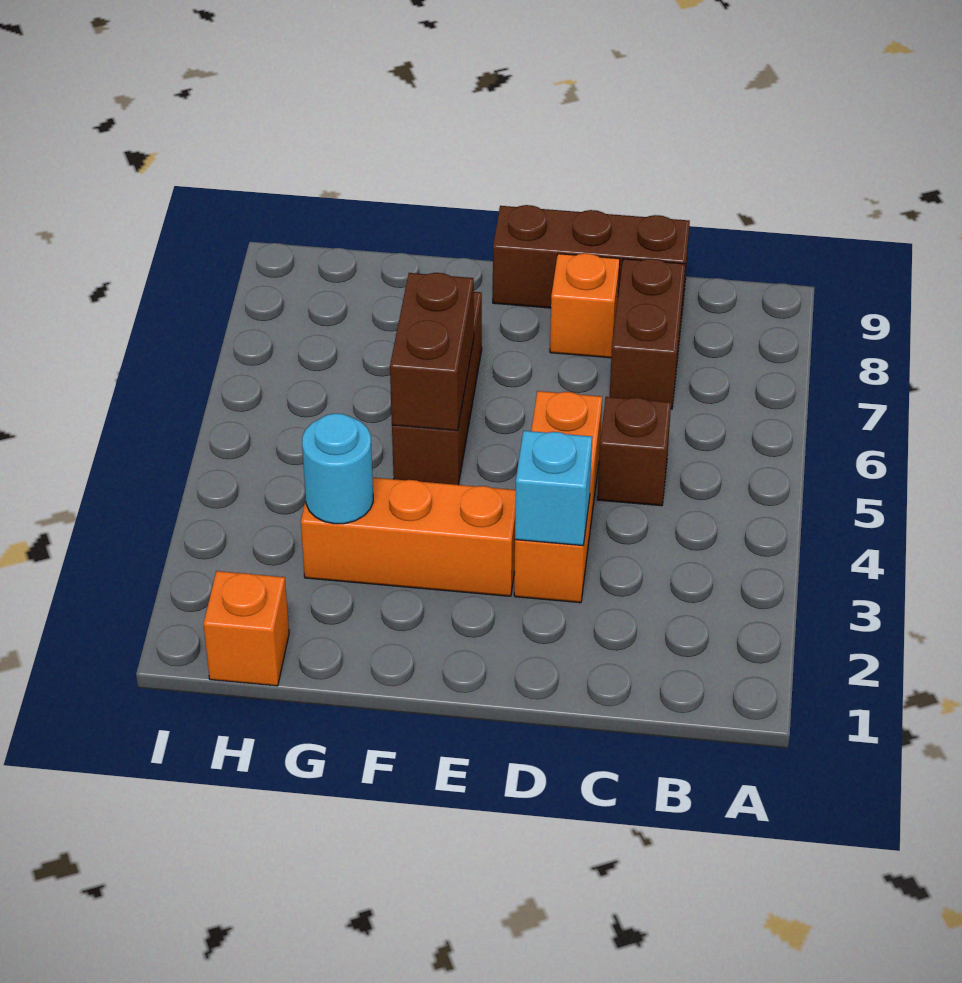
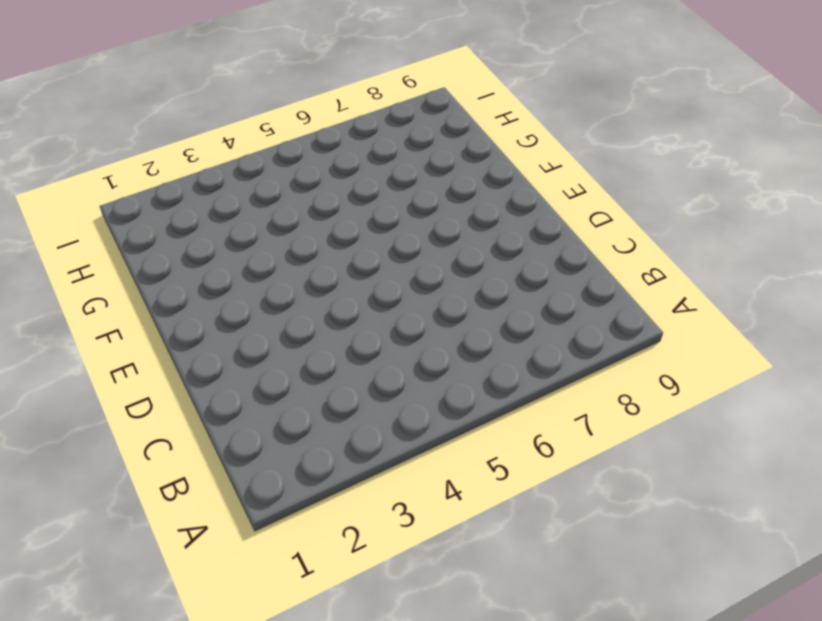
none -> brown 1x1 brick [597,397,671,506]
none -> brown 1x2 brick [610,259,685,409]

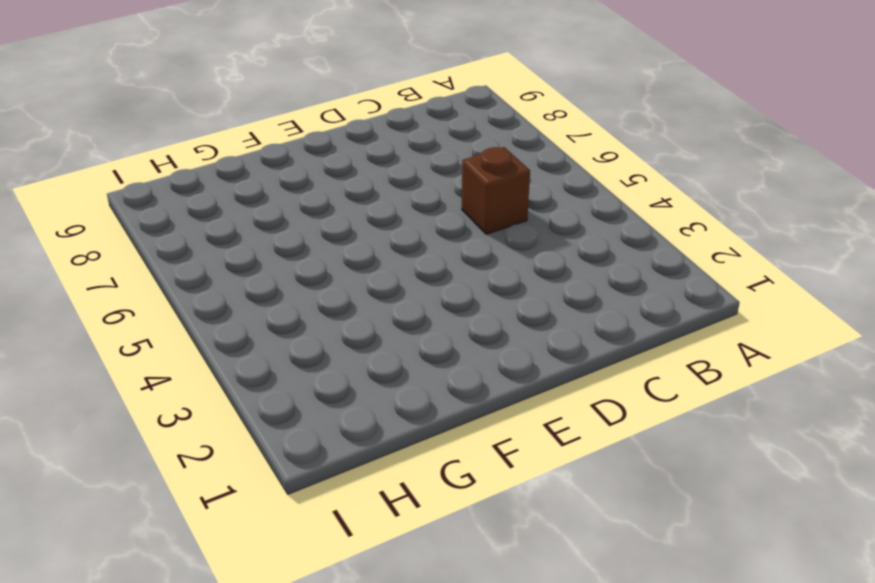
none -> brown 1x2 brick [610,259,685,409]
none -> brown 1x3 brick [493,205,690,309]

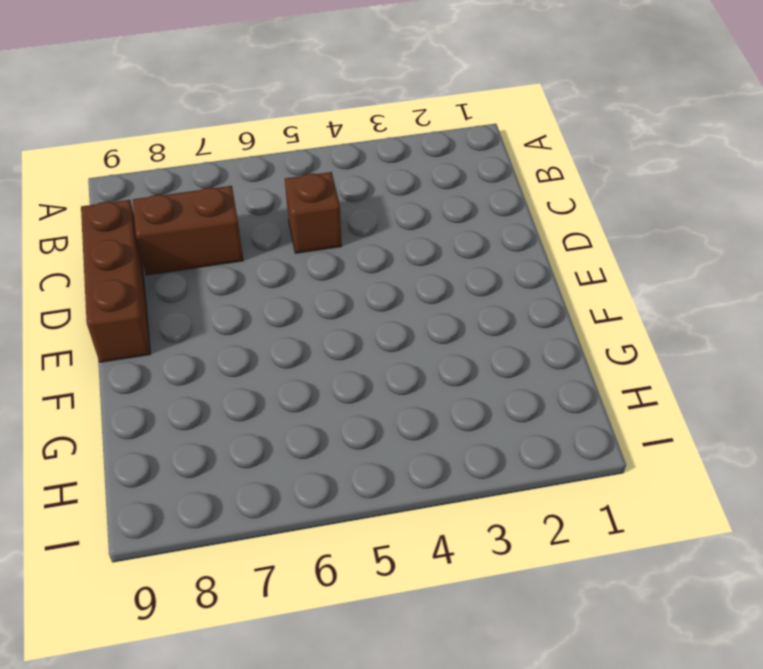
none -> orange 1x3 brick [514,391,602,603]
none -> orange 1x1 brick [550,253,620,358]

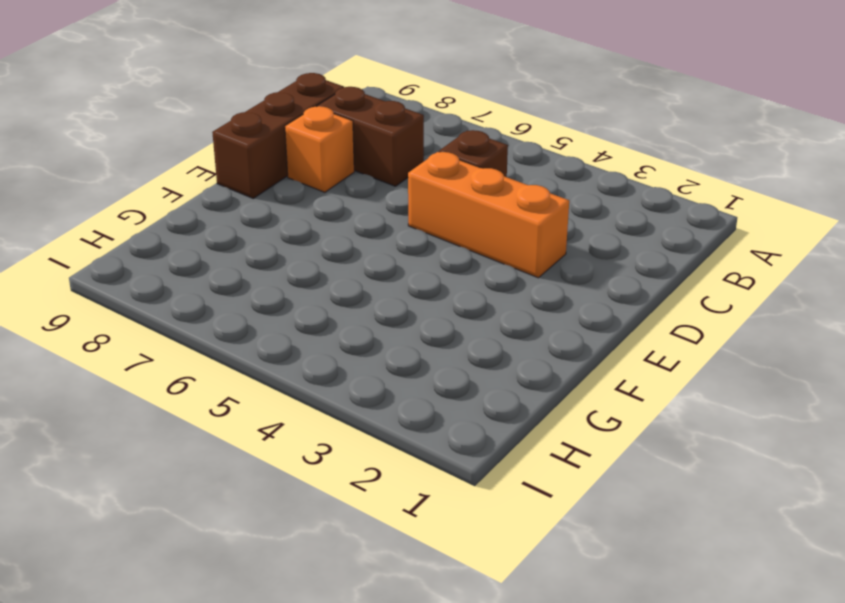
none -> orange 1x3 brick [301,478,516,596]
none -> brown 1x3 brick [392,292,482,485]

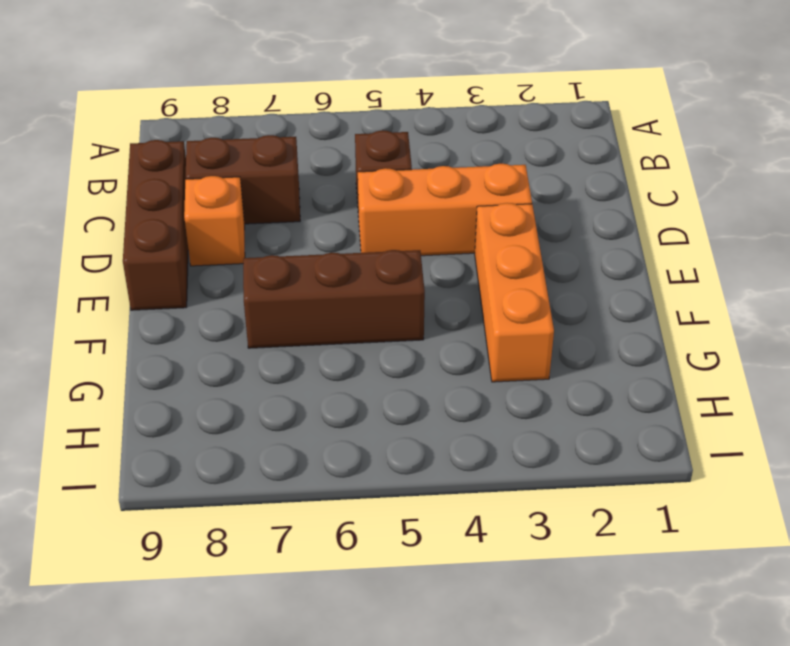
none -> orange 1x1 brick [203,571,289,686]
none -> cyan 1x1 brick [515,431,592,546]

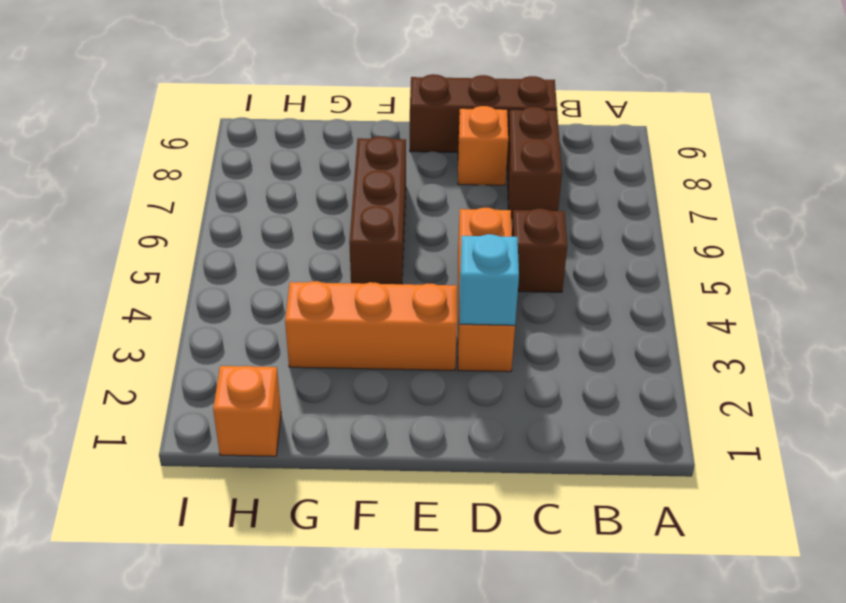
none -> brown 1x2 brick [390,273,474,431]
none -> cyan 1x1 round brick [302,413,373,524]

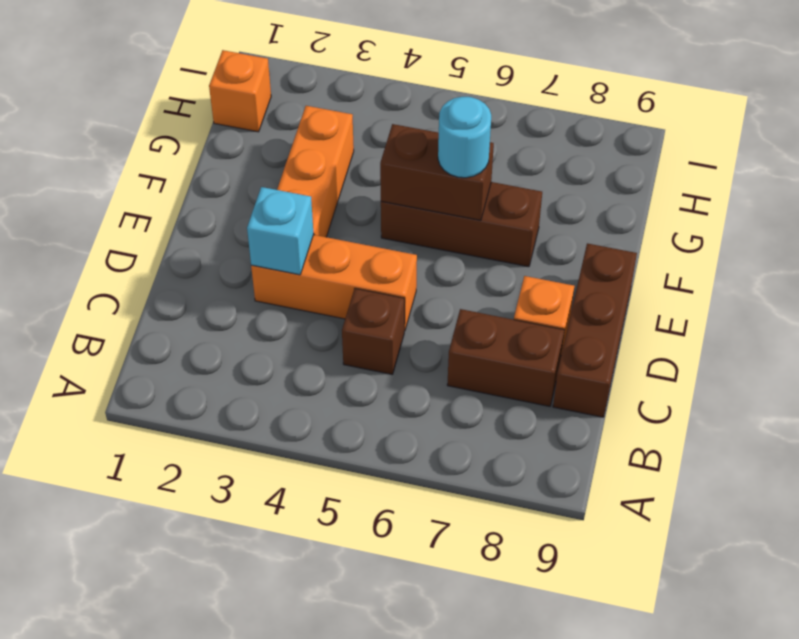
cyan 1x1 round brick [438,97,491,178] -> cyan 1x1 round brick moved to [302,413,373,524]

